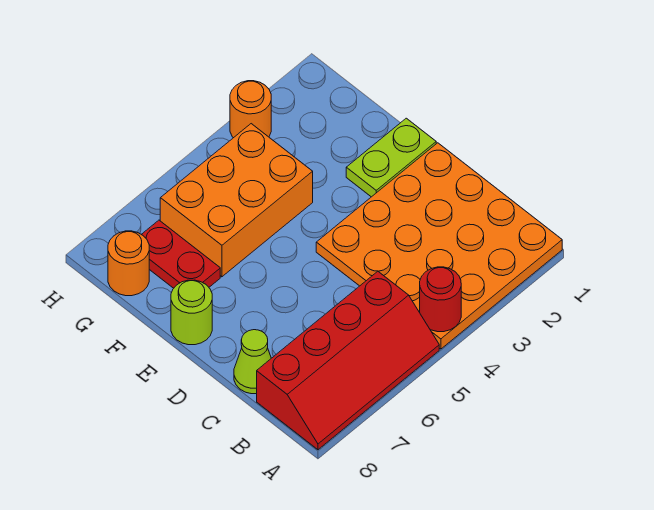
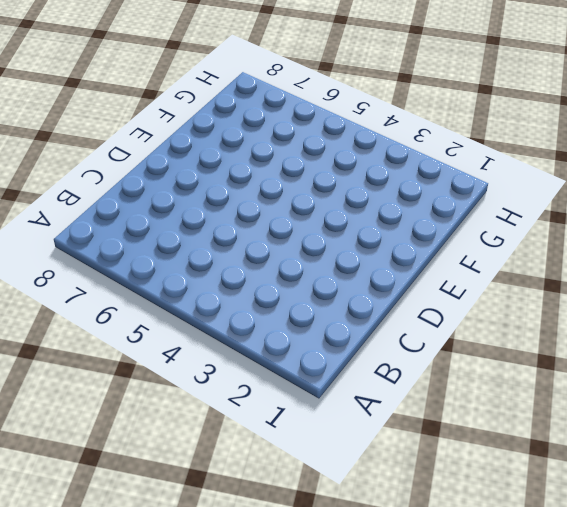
none -> orange 4x4 plate [316,143,562,349]
none -> red 2x4 slope [257,272,439,450]

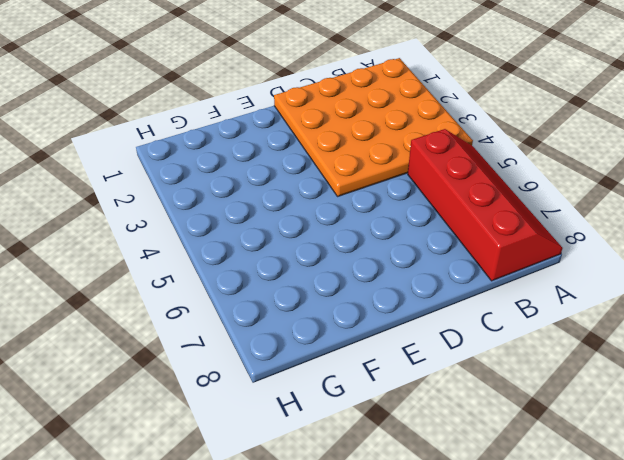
none -> lime 1x1 cone [234,330,271,394]
none -> lime 1x2 plate [346,118,436,197]

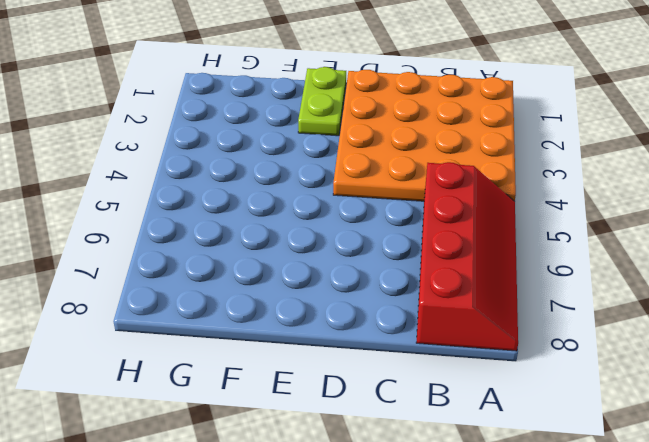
none -> lime 1x1 cone [234,330,271,394]
none -> lime 1x1 round brick [171,280,212,345]

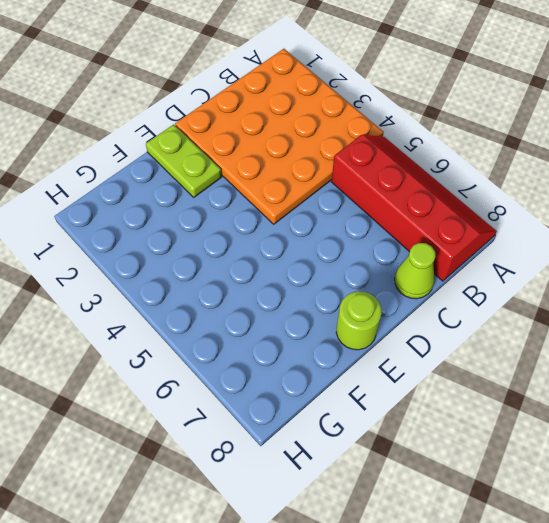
none -> orange 2x3 brick [160,124,313,277]
none -> red 1x2 plate [141,220,220,288]

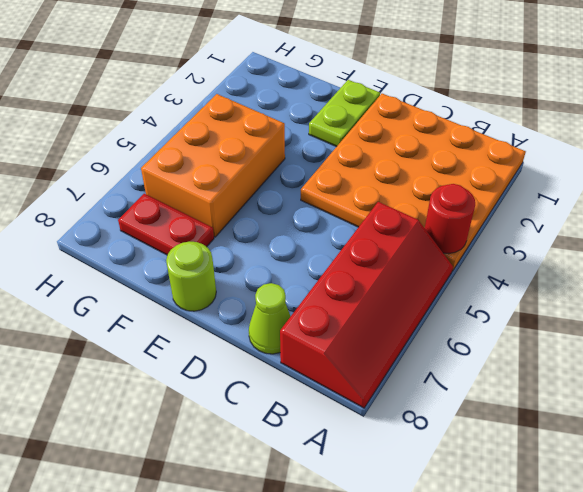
none -> orange 1x1 round brick [108,231,149,296]
none -> orange 1x1 round brick [230,81,271,138]

